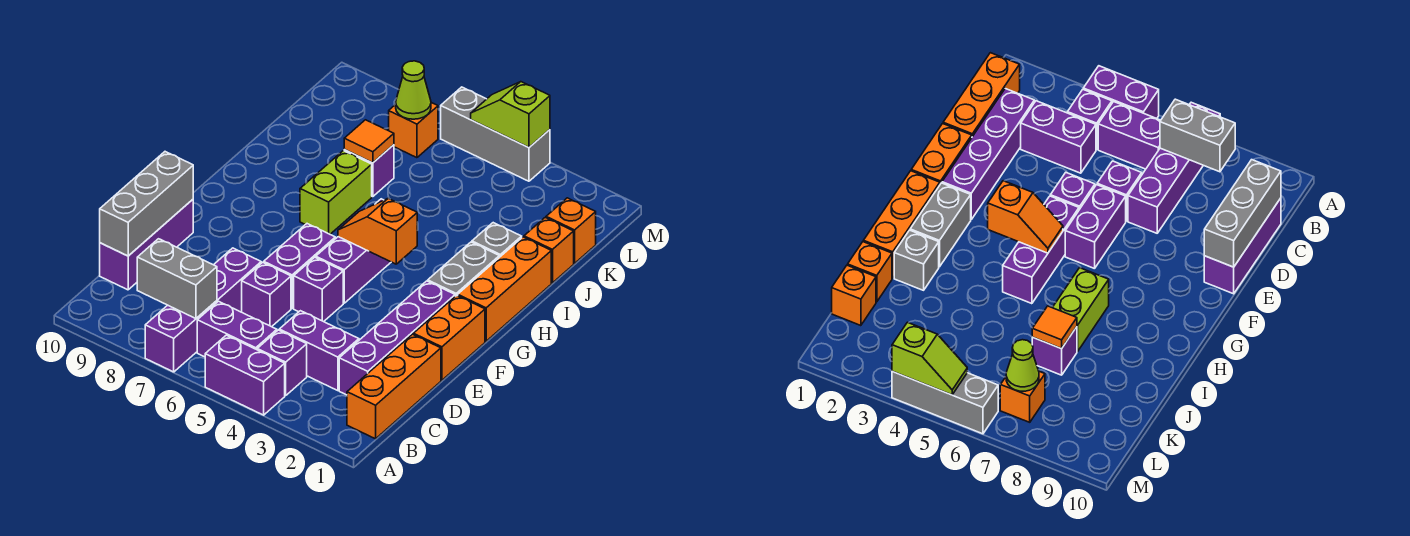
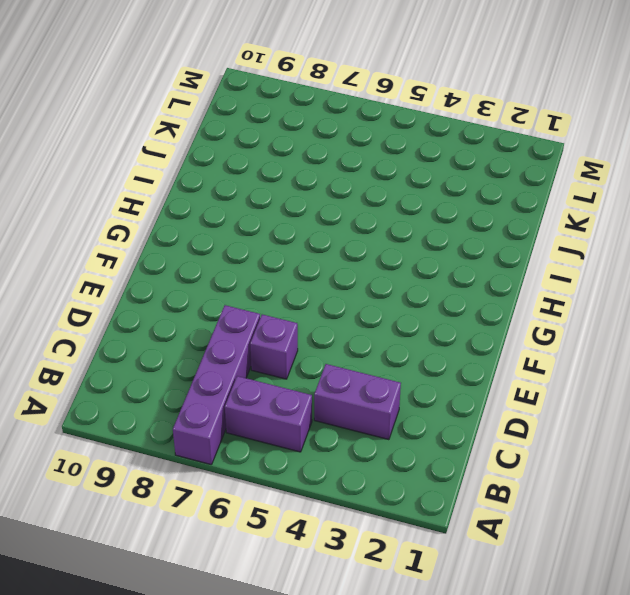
none -> purple 1x2 brick [205,335,285,415]
none -> orange 1x3 brick [347,334,441,439]
none -> purple 1x1 brick [257,330,307,396]

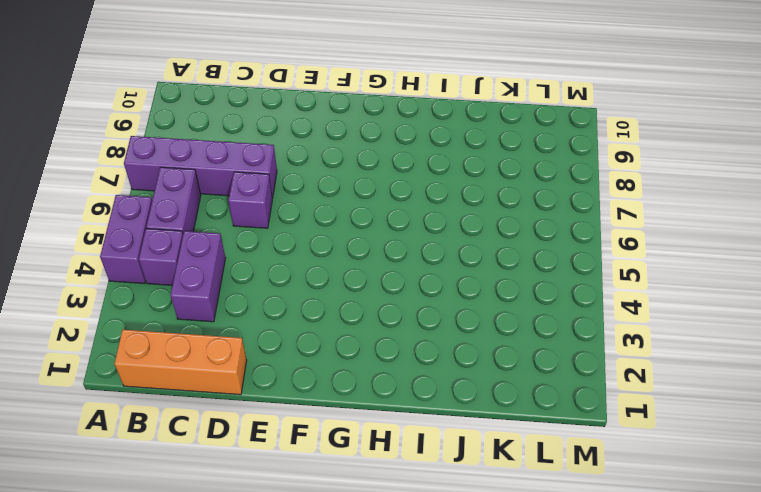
none -> purple 1x4 brick [339,281,455,395]
none -> purple 1x3 brick [100,200,193,290]
none -> orange 1x2 brick [413,295,485,380]

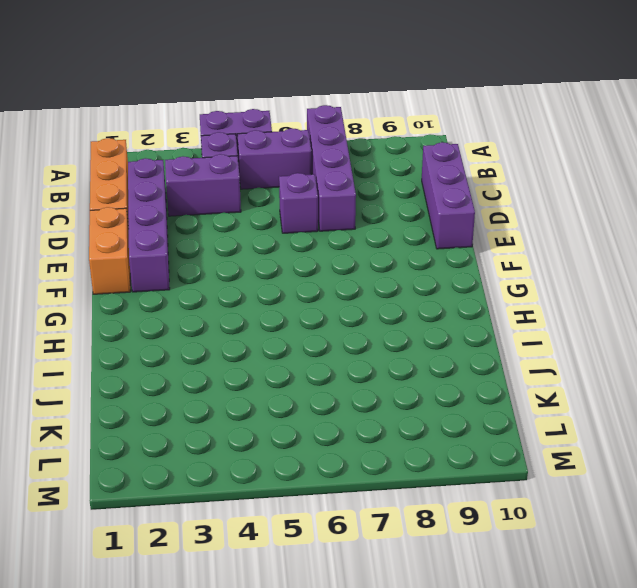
none -> purple 1x1 brick [294,257,343,322]
none -> purple 1x2 brick [264,224,335,308]
none -> purple 1x3 brick [316,199,391,303]

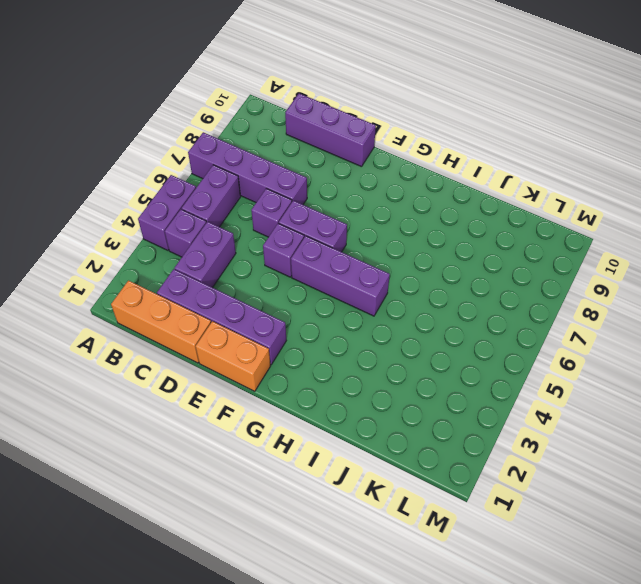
none -> orange 1x3 brick [458,237,551,341]
none -> grey 1x2 brick [428,242,499,296]
none -> lime 1x2 brick [300,151,372,234]

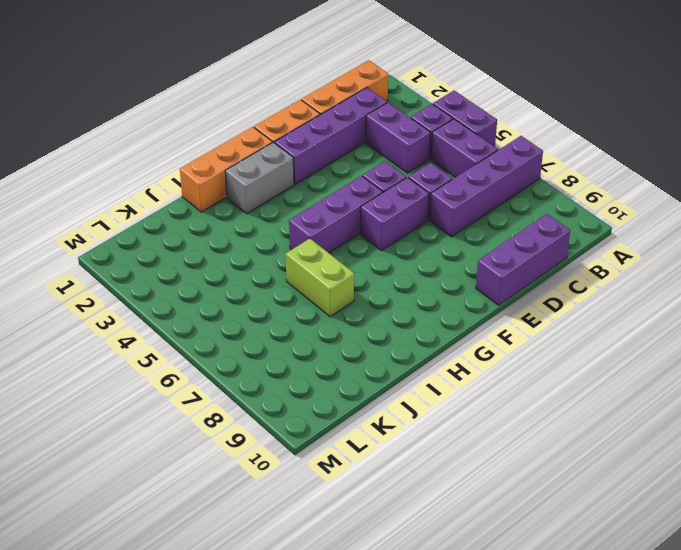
lime 1x2 brick [286,239,354,317] -> lime 1x2 brick turned to [300,151,372,234]
none -> grey 1x1 brick [472,223,522,257]
none -> orange 1x1 brick [524,218,574,283]
none -> purple 1x1 brick [344,145,394,197]

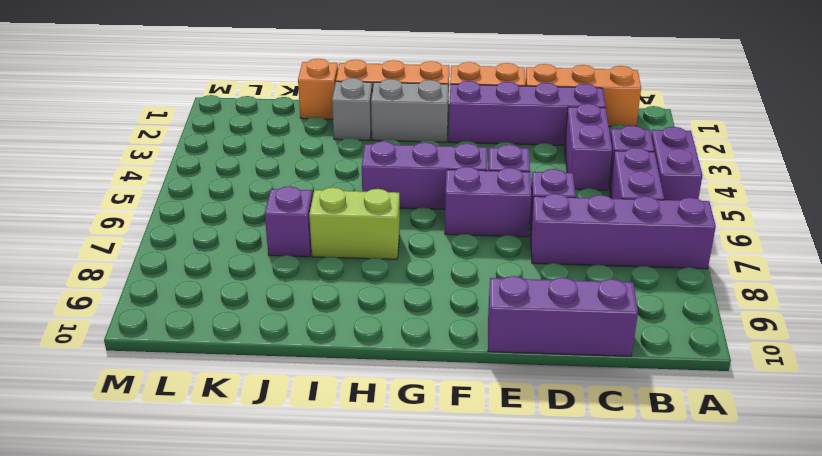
none -> orange 1x1 brick [546,198,596,263]
none -> orange 1x1 brick [389,103,438,158]
none -> grey 1x3 brick [441,87,550,181]

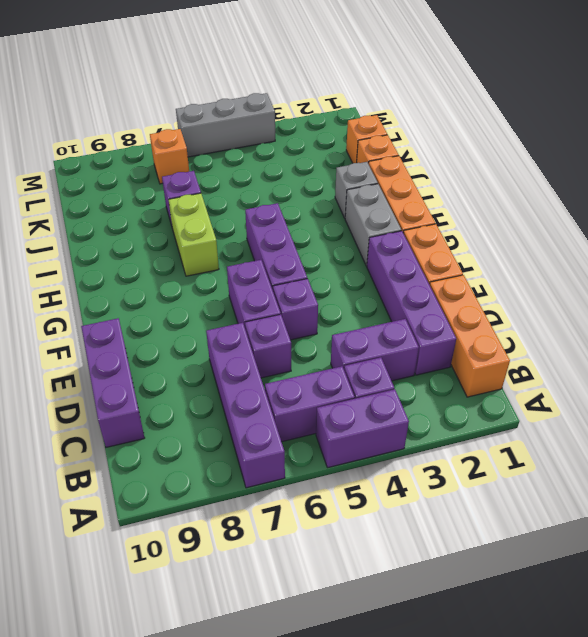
none -> grey 1x2 brick [137,239,217,319]
none -> grey 1x3 brick [100,152,193,256]
none -> orange 1x2 slope [338,198,417,264]

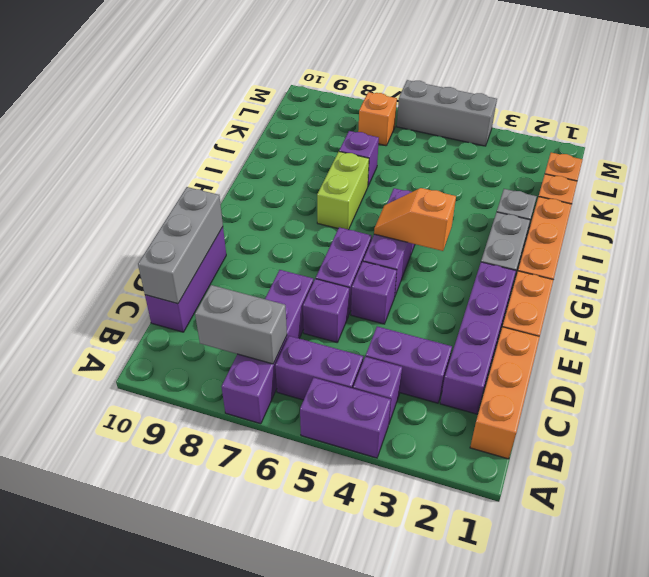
none -> orange 1x1 tile [344,120,394,163]
none -> lime 1x1 cone [396,61,431,119]
none -> lime 1x2 slope [471,82,550,148]

